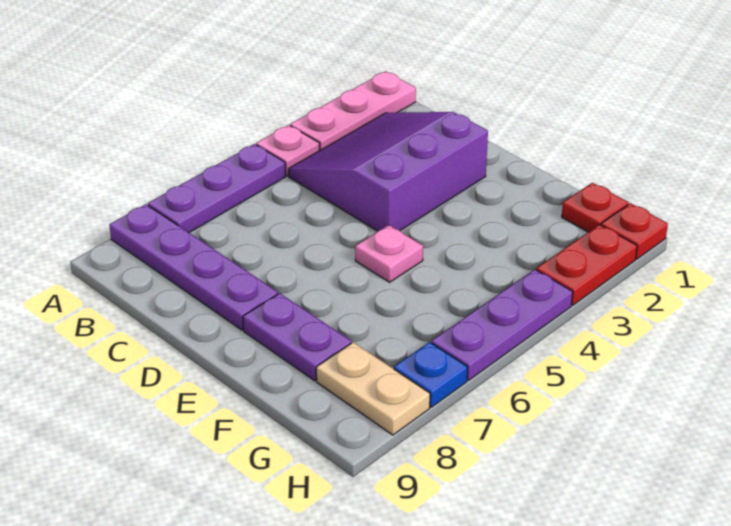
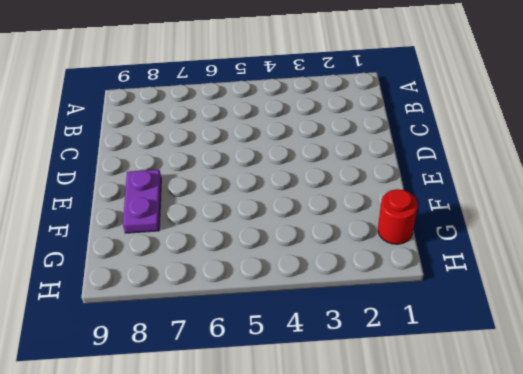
red 1x1 round brick [378,189,418,244] -> red 1x1 plate [562,183,629,232]
none -> pink 1x3 plate [290,71,416,151]
none -> pink 1x1 plate [256,125,319,176]
none -> purple 1x3 plate [148,144,286,233]

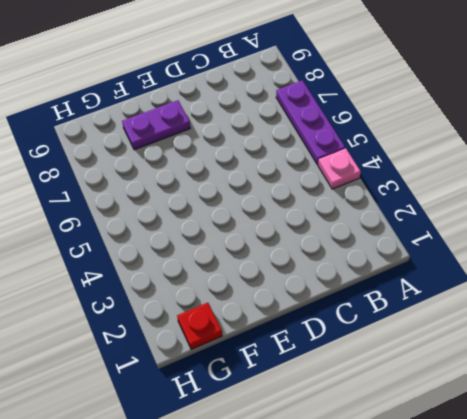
none -> pink 1x3 plate [290,71,416,151]
none -> purple 1x4 plate [109,204,278,330]
none -> purple 3x3 slope [289,112,488,231]

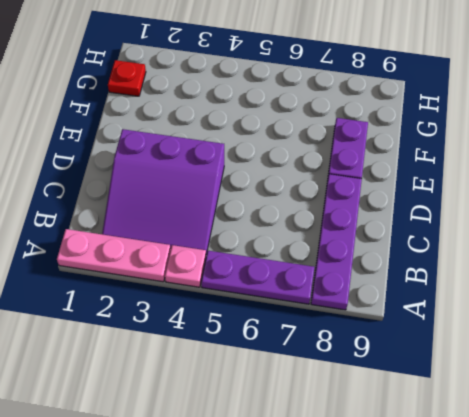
none -> pink 1x1 plate [355,225,423,282]
none -> tan 1x2 plate [316,342,430,435]
none -> red 1x1 plate [601,203,668,259]

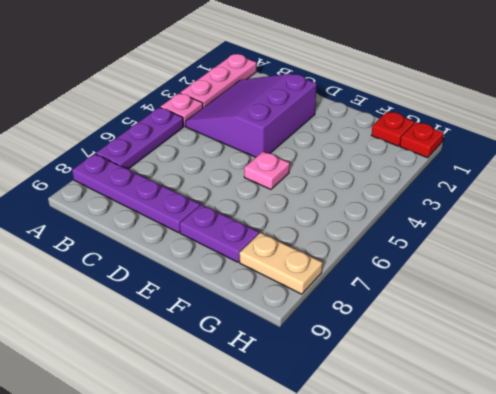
none -> red 1x2 plate [536,225,637,305]
none -> purple 1x3 plate [431,269,573,381]
none -> blue 1x1 plate [394,342,467,407]

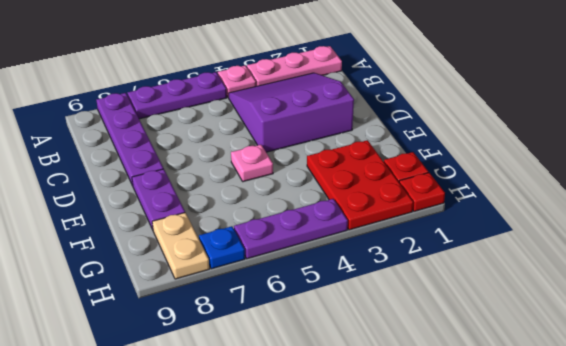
red 2x3 plate [307,140,413,230] -> red 1x2 plate [536,225,637,305]

